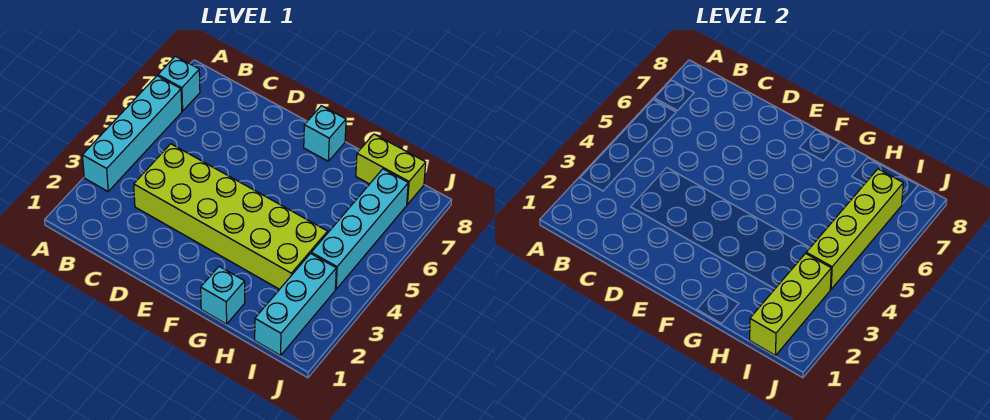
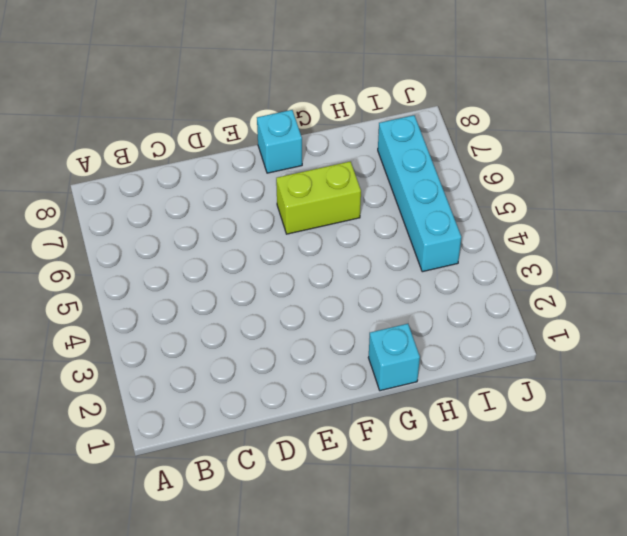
lime 1x2 brick [276,161,361,234] -> lime 1x2 brick moved to [356,134,426,204]
none -> cyan 1x4 brick [82,76,182,191]
none -> cyan 1x1 brick [158,56,200,111]

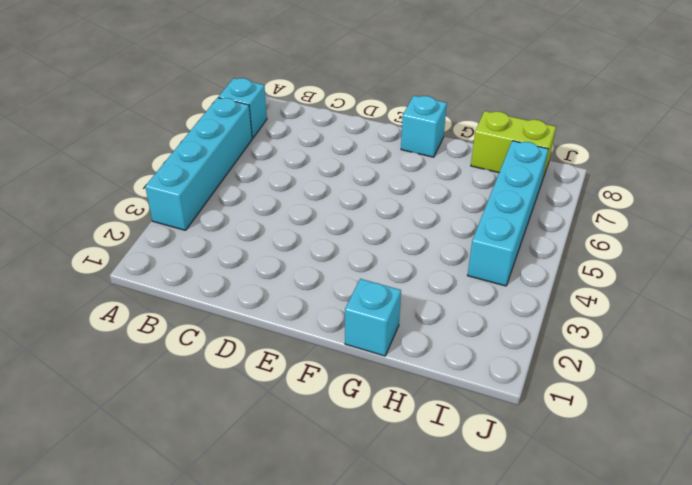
none -> lime 2x6 brick [134,144,328,289]
none -> cyan 1x3 brick [255,254,336,355]

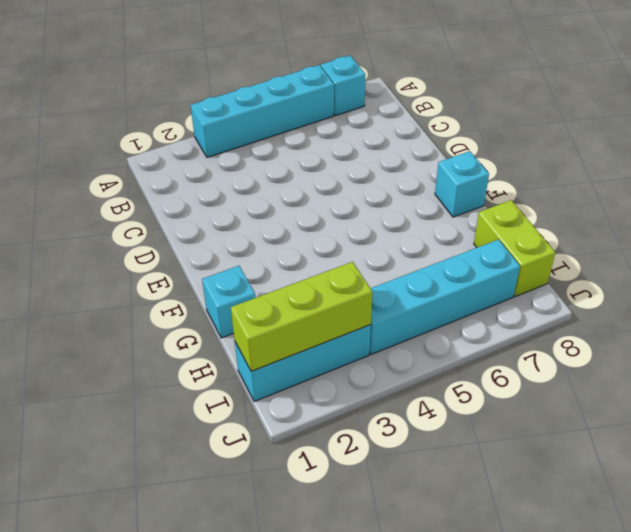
none -> lime 2x6 brick [134,144,328,289]
none -> lime 1x4 brick [806,169,903,289]

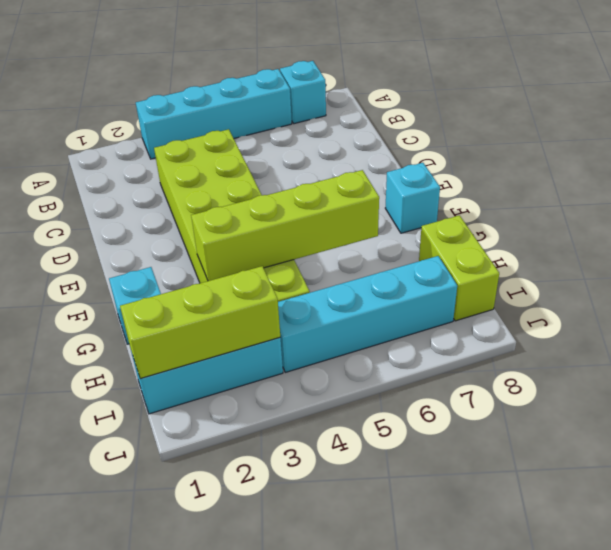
lime 1x4 brick [191,170,379,281] -> lime 1x4 brick moved to [806,169,903,289]

